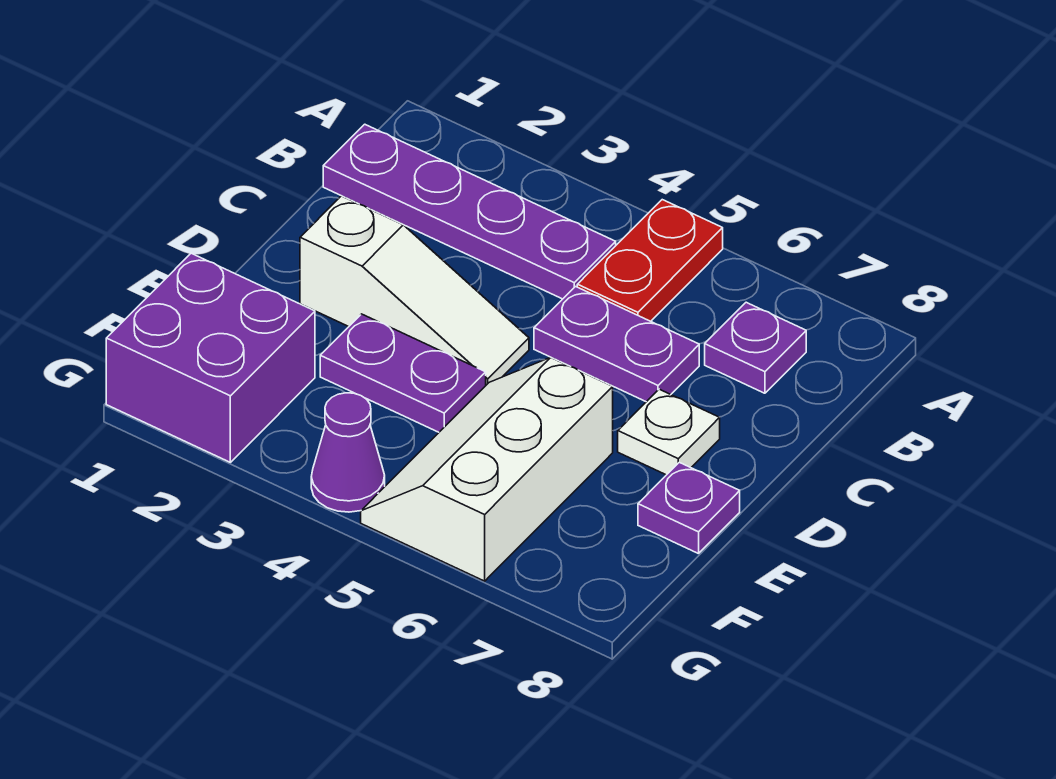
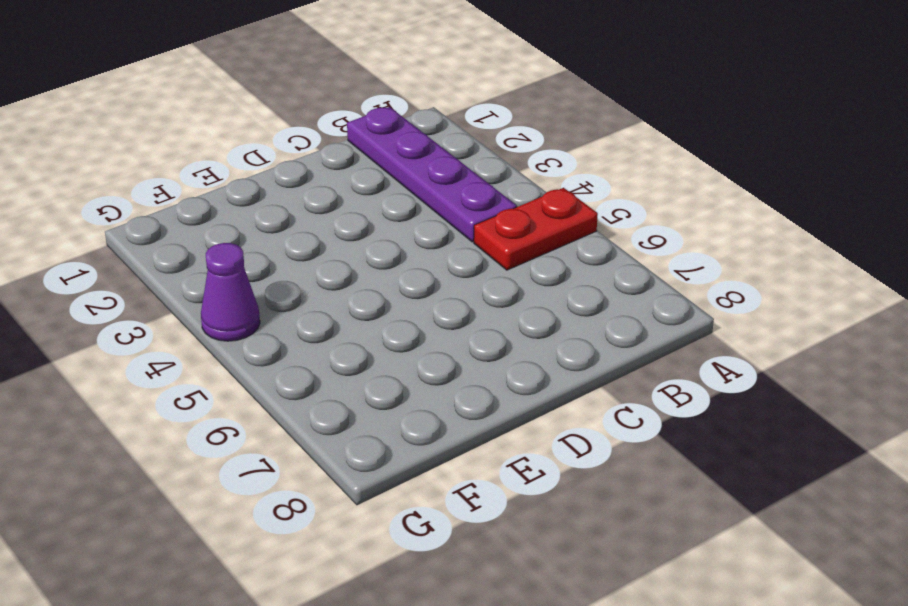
none -> purple 1x1 plate [705,302,806,393]
none -> purple 1x2 plate [534,287,699,402]

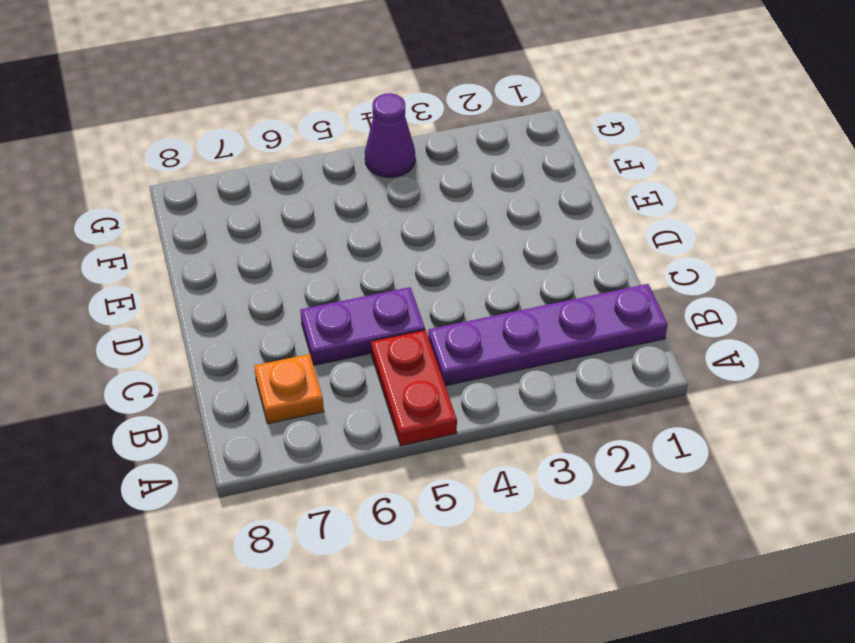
orange 1x1 plate [254,354,324,424] -> purple 1x1 plate [705,302,806,393]
none -> white 1x3 slope [300,196,529,385]
none -> white 1x1 plate [618,389,720,475]

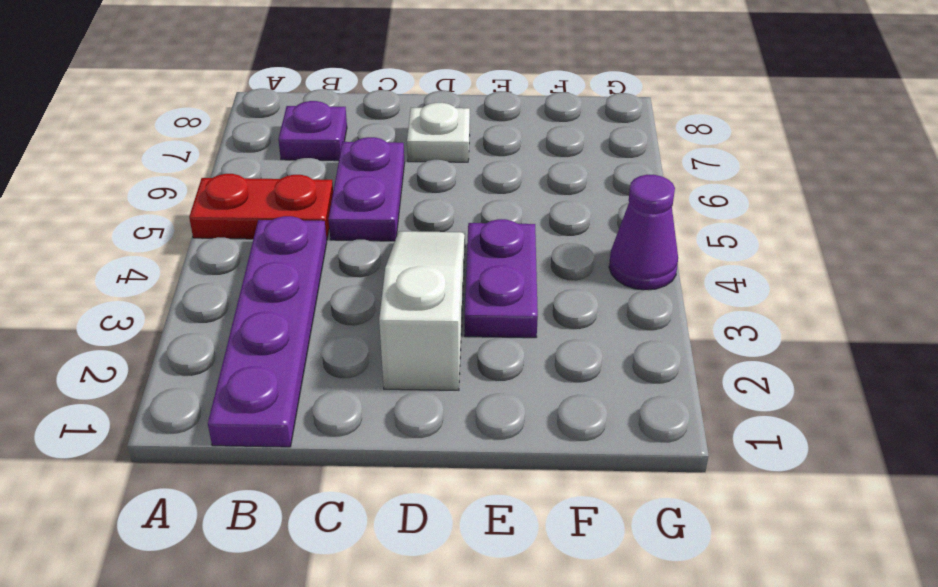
none -> white 2x3 slope [361,357,613,581]
none -> purple 1x1 plate [638,462,740,554]

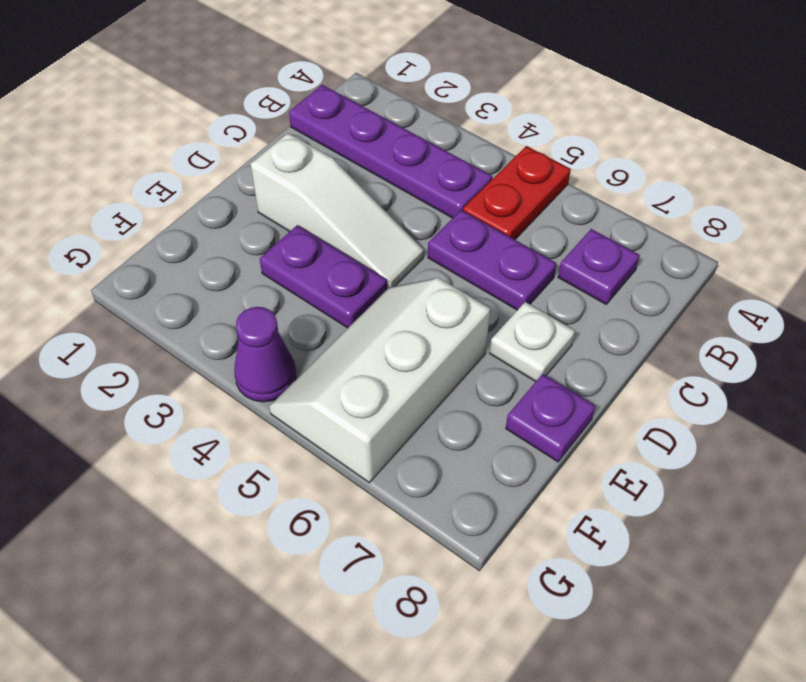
none -> purple 2x2 brick [106,253,315,462]

